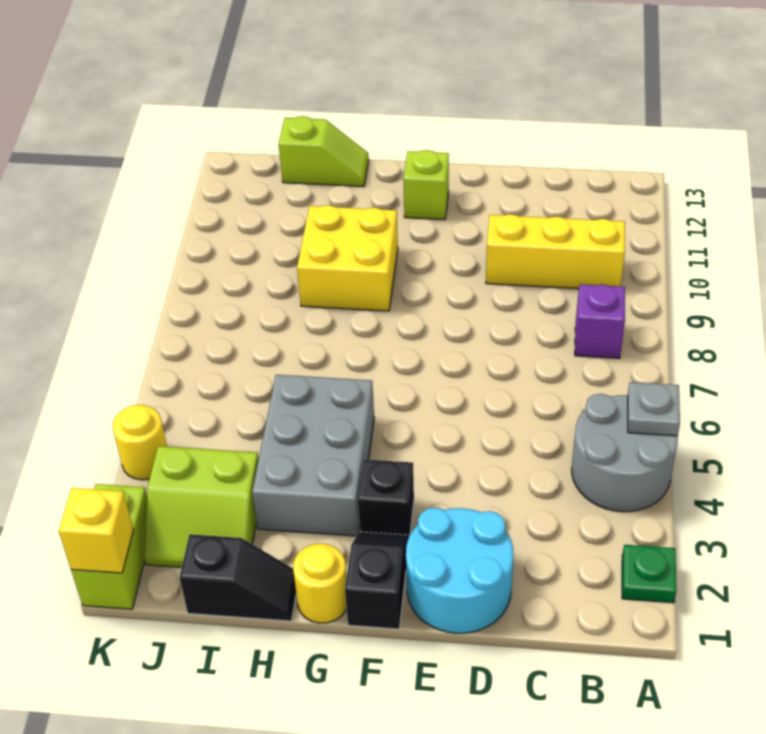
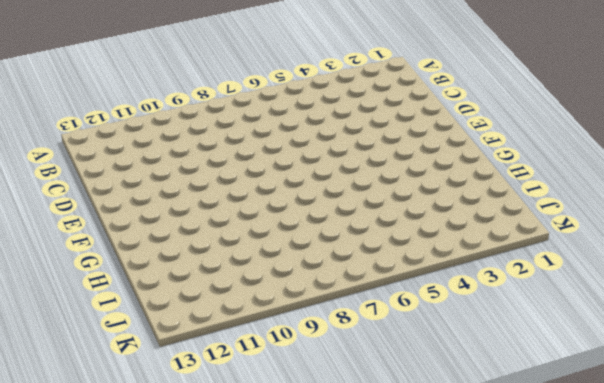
none -> green 1x1 plate [622,545,676,603]
none -> grey 2x2 round brick [571,394,678,512]
none -> purple 1x1 brick [575,284,625,358]

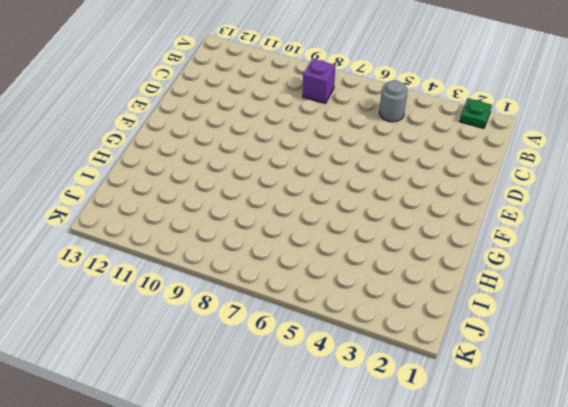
grey 1x1 round brick [379,81,408,122] -> grey 2x2 round brick [571,394,678,512]
none -> yellow 1x3 brick [486,214,625,289]
none -> cyan 2x2 round brick [406,508,514,633]
none -> black 1x2 slope [345,532,409,629]

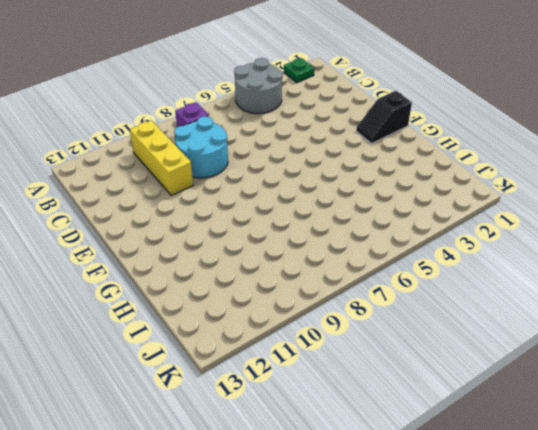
cyan 2x2 round brick [174,116,228,178] -> cyan 2x2 round brick moved to [406,508,514,633]
none -> black 1x1 brick [358,459,414,536]
none -> lime 1x1 brick [403,150,449,220]
none -> yellow 1x1 round brick [293,544,347,623]

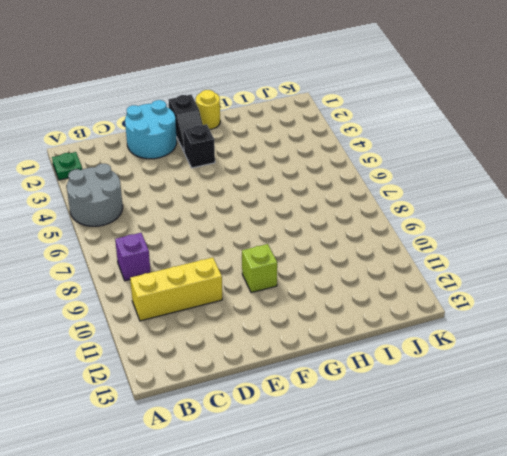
lime 1x1 brick [242,244,277,293] -> lime 1x1 brick moved to [403,150,449,220]
none -> grey 2x3 brick [252,375,374,536]
none -> yellow 2x2 brick [297,205,398,311]
none -> black 1x2 slope [180,534,296,621]

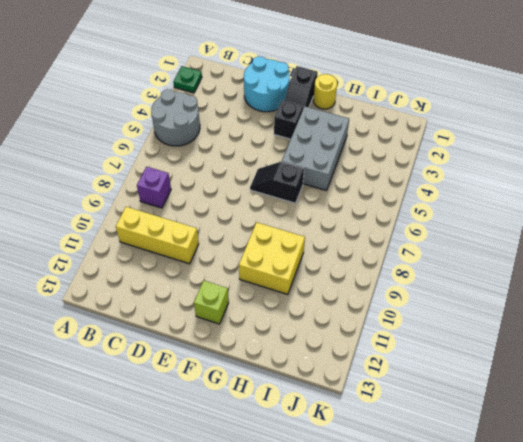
black 1x2 slope [250,162,304,203] -> black 1x2 slope moved to [180,534,296,621]
none -> lime 1x2 slope [279,116,369,187]
none -> lime 2x2 slope [144,446,259,567]
none -> lime 1x2 brick [71,484,147,609]

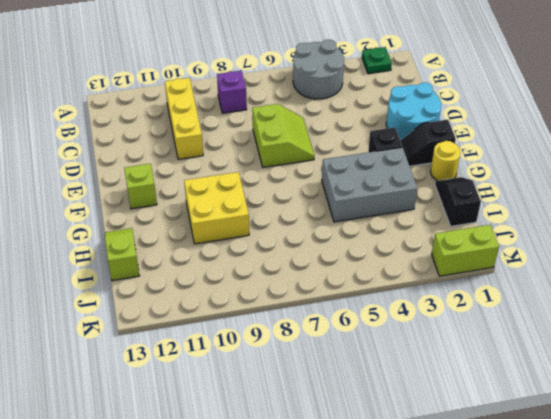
lime 2x2 slope [252,104,314,167] -> lime 2x2 slope moved to [144,446,259,567]
none -> yellow 1x1 round brick [113,405,167,480]
none -> grey 1x1 plate [628,382,680,436]
none -> yellow 1x1 brick [59,488,133,573]

